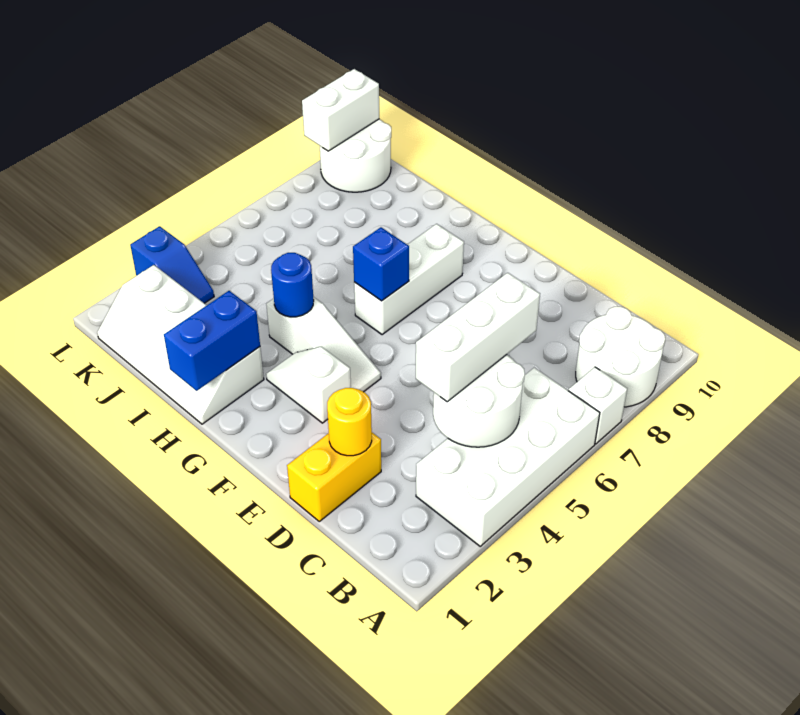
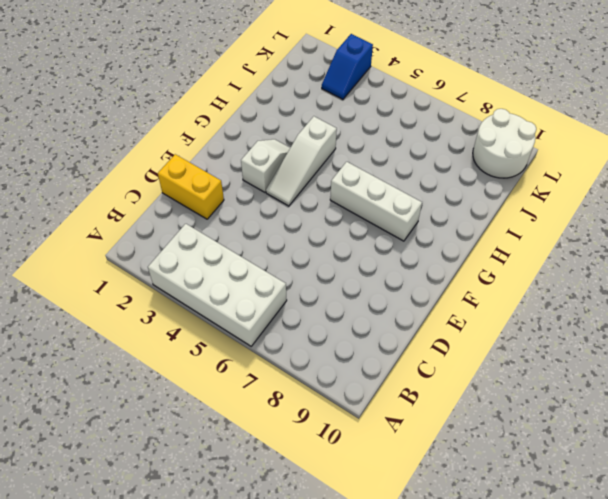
none -> white 1x1 brick [569,367,627,444]
none -> white 2x2 round brick [576,307,665,407]
none -> white 2x4 slope [97,265,264,424]

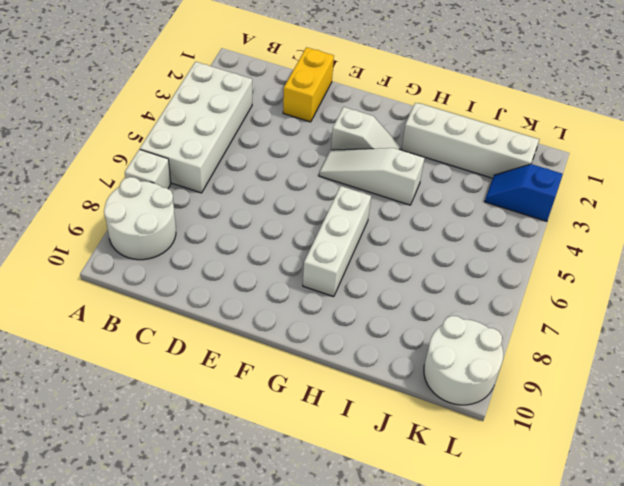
none -> white 2x2 round brick [433,355,525,447]
none -> yellow 1x1 round brick [327,388,372,456]
none -> blue 1x1 brick [353,227,409,301]

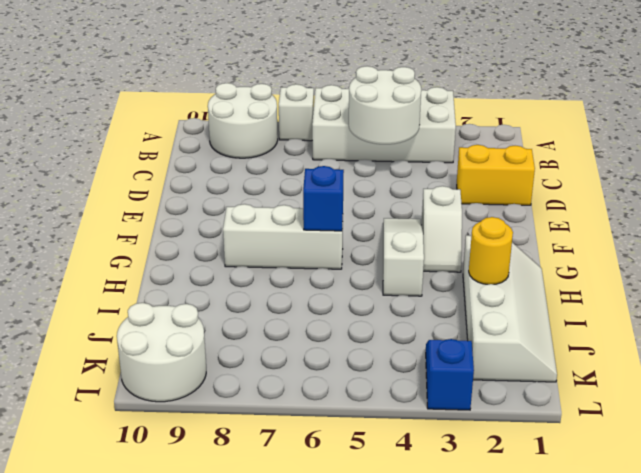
yellow 1x1 round brick [469,217,513,284] -> yellow 1x1 round brick moved to [327,388,372,456]
none -> blue 1x2 brick [164,291,260,391]
none -> blue 1x1 round brick [271,253,314,317]
none -> white 1x2 brick [302,69,379,151]

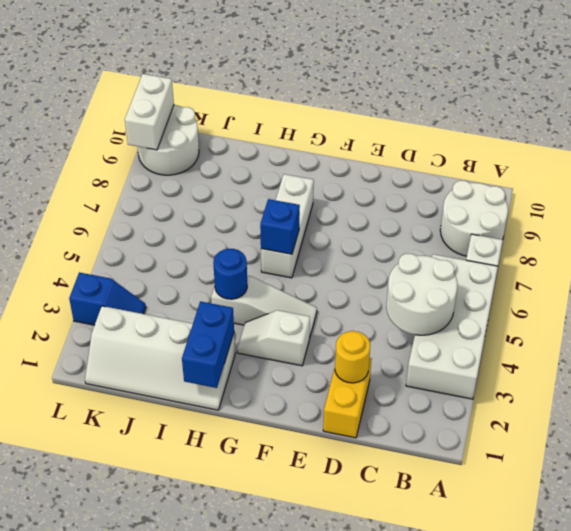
none -> white 1x3 brick [416,273,540,402]

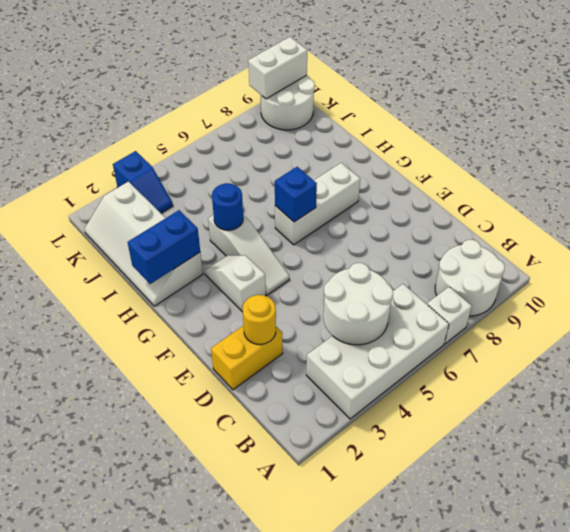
none -> white 1x3 brick [416,273,540,402]

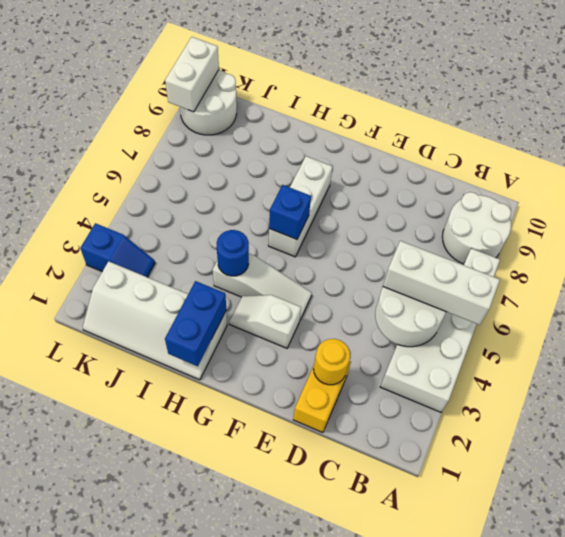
white 1x3 brick [383,241,500,325] -> white 1x3 brick turned to [416,273,540,402]

